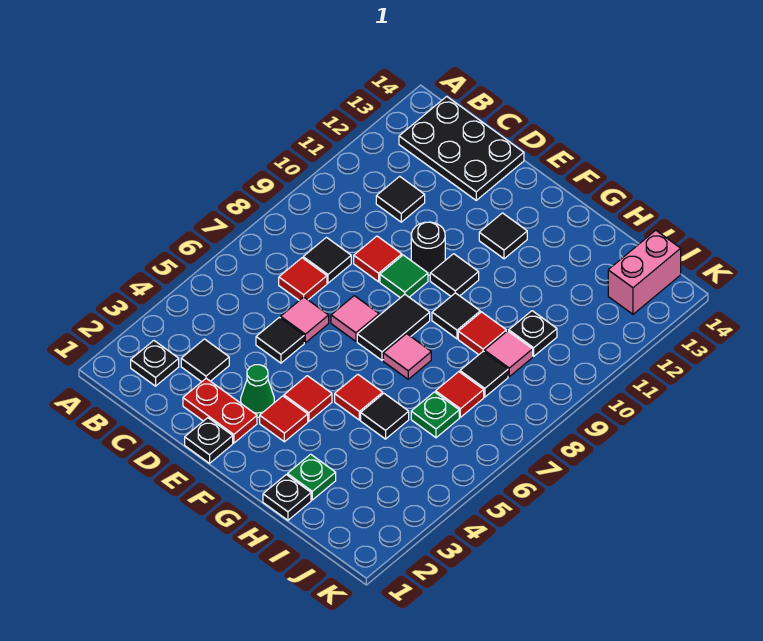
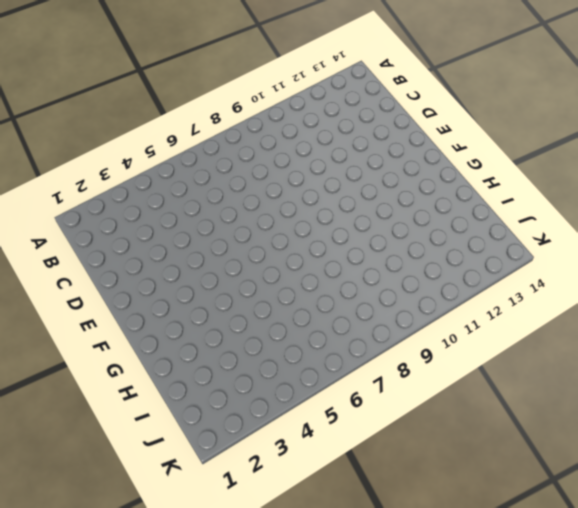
none -> black 1x1 plate [131,341,179,386]
none -> black 2x3 plate [399,96,524,200]
none -> black 1x1 tile [181,339,229,382]
none -> red 1x1 tile [279,258,327,300]

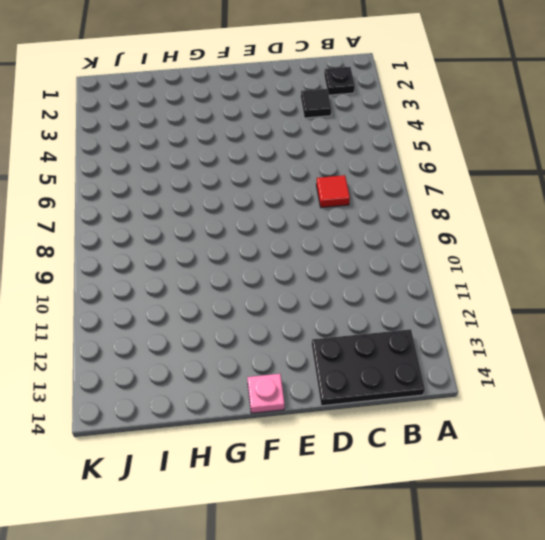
pink 1x1 plate [247,374,285,413] -> none
none -> black 1x1 tile [303,237,351,283]
none -> black 1x1 tile [376,176,425,222]
none -> red 1x2 plate [183,378,257,443]
none -> black 1x1 tile [256,317,304,363]

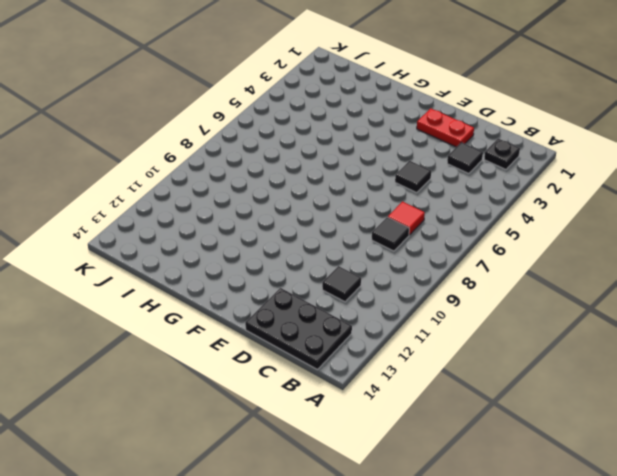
none -> pink 1x1 tile [281,297,329,343]
none -> red 1x1 tile [354,236,402,282]
none -> black 1x1 plate [185,418,233,463]
none -> green 1x1 cone [241,365,274,417]

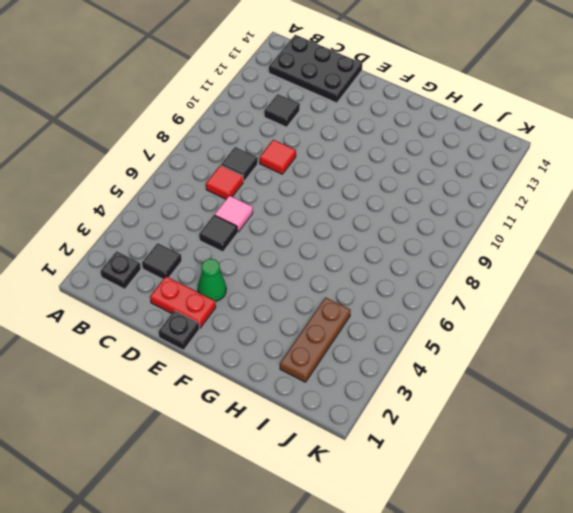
brown 1x3 plate [280,297,351,382] -> none
none -> pink 1x1 tile [331,296,379,341]
none -> green 1x1 tile [380,255,428,298]
none -> black 1x1 round brick [411,222,445,275]
none -> red 1x1 tile [260,396,308,442]

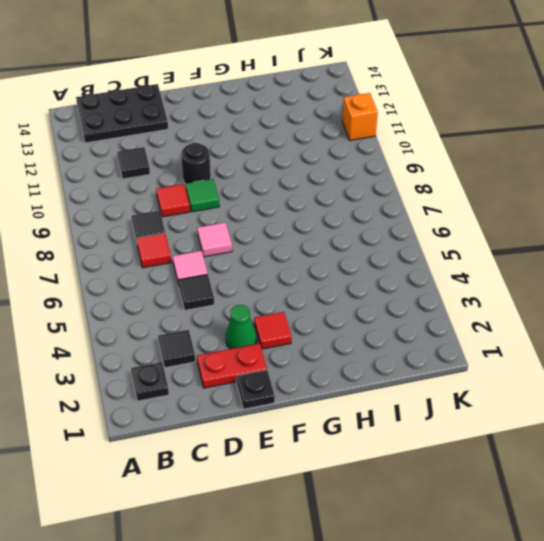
orange 1x1 brick [342,93,378,140] -> none
none -> red 1x1 tile [284,376,332,421]
none -> black 1x2 tile [357,294,430,360]
none -> black 1x1 tile [430,254,479,296]
none -> black 1x1 tile [479,213,527,259]

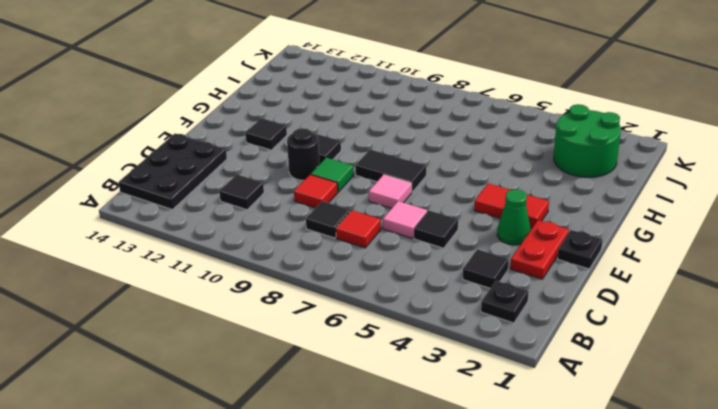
green 2x2 round brick [554,104,621,177] -> none
none -> red 1x1 tile [335,374,383,420]
none -> pink 1x1 tile [383,334,431,379]
none -> black 1x1 tile [432,293,480,339]
none -> black 1x1 plate [263,475,311,520]

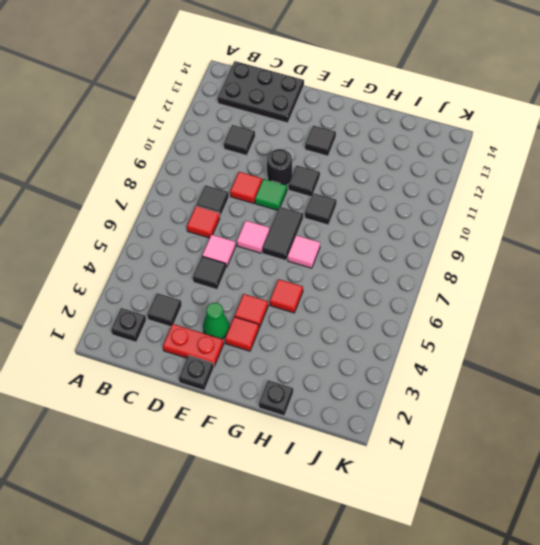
none -> green 1x1 plate [287,454,336,500]
none -> black 1x1 tile [361,393,409,439]
none -> red 1x1 tile [458,312,506,355]
none -> green 1x1 plate [411,392,459,438]

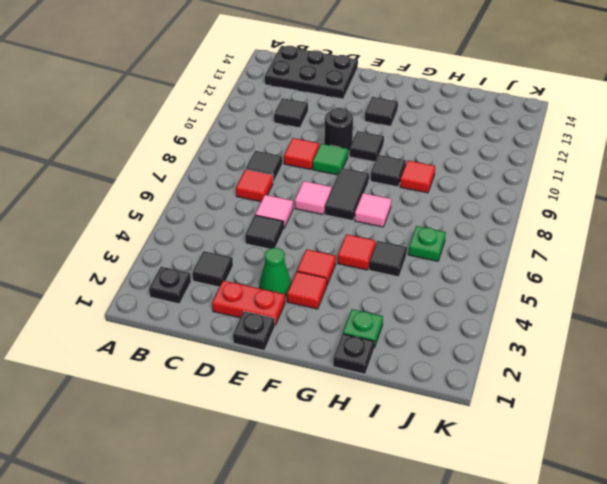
none -> red 1x1 tile [436,372,484,417]
none -> black 1x1 tile [460,351,508,397]
none -> pink 1x1 tile [484,331,533,377]
none -> black 1x1 plate [509,311,557,356]

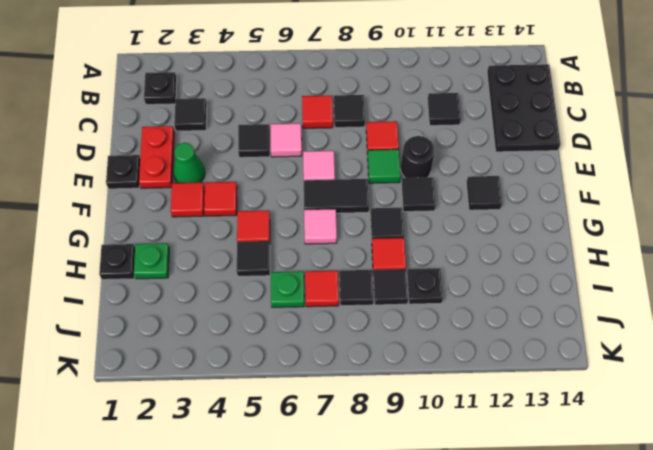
black 1x1 tile [373,269,408,305] -> pink 1x1 tile [484,331,533,377]
none -> pink 1x2 brick [608,230,681,314]

